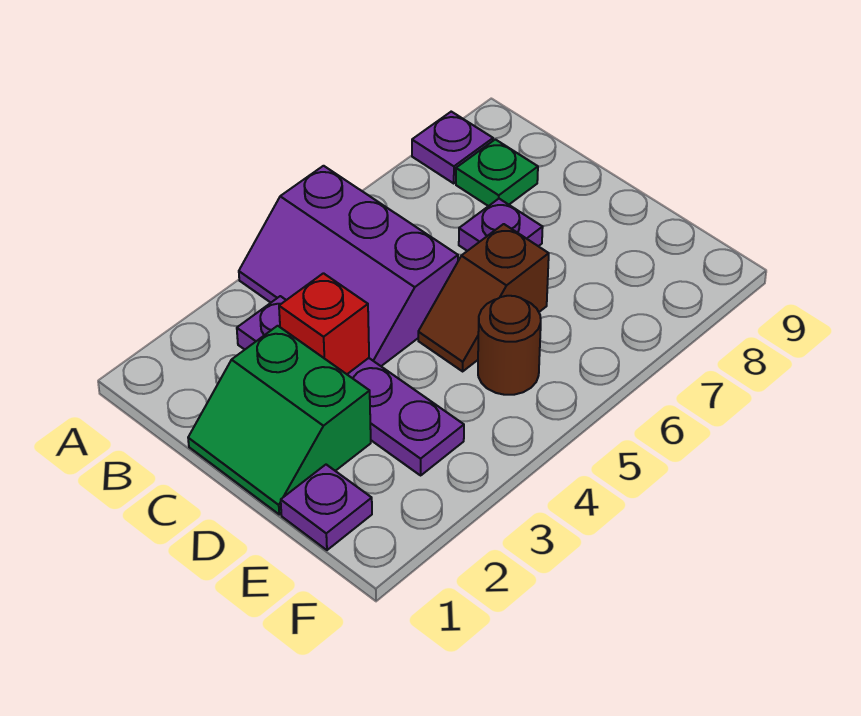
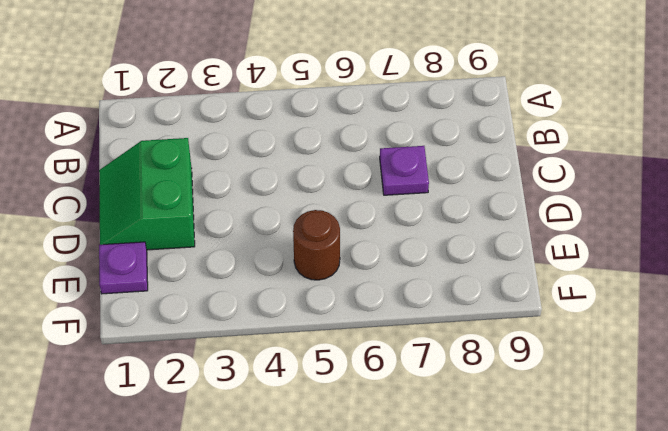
none -> purple 2x3 slope [239,166,458,366]
none -> purple 1x1 plate [412,112,493,183]

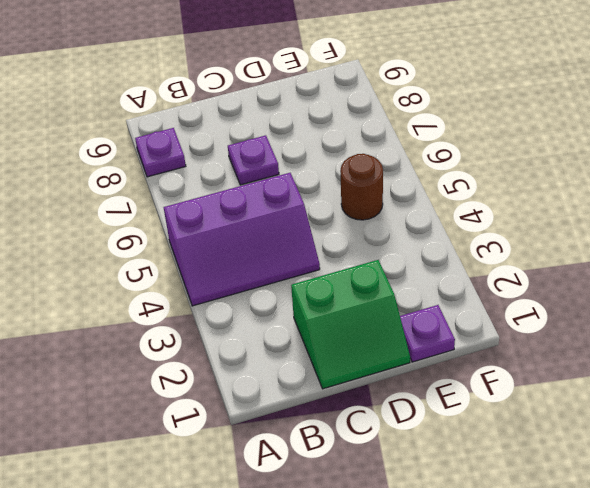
none -> purple 1x4 plate [237,296,464,475]
none -> green 1x1 plate [456,139,538,206]

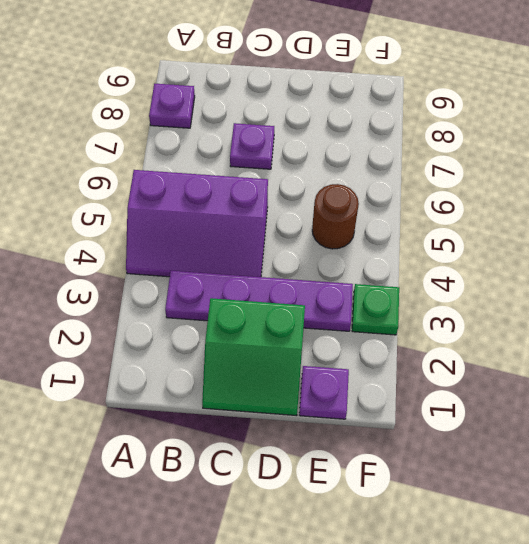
green 1x1 plate [352,284,399,335] -> green 1x1 plate moved to [456,139,538,206]
none -> brown 1x2 slope [418,224,549,371]
none -> red 1x1 brick [279,273,369,374]

